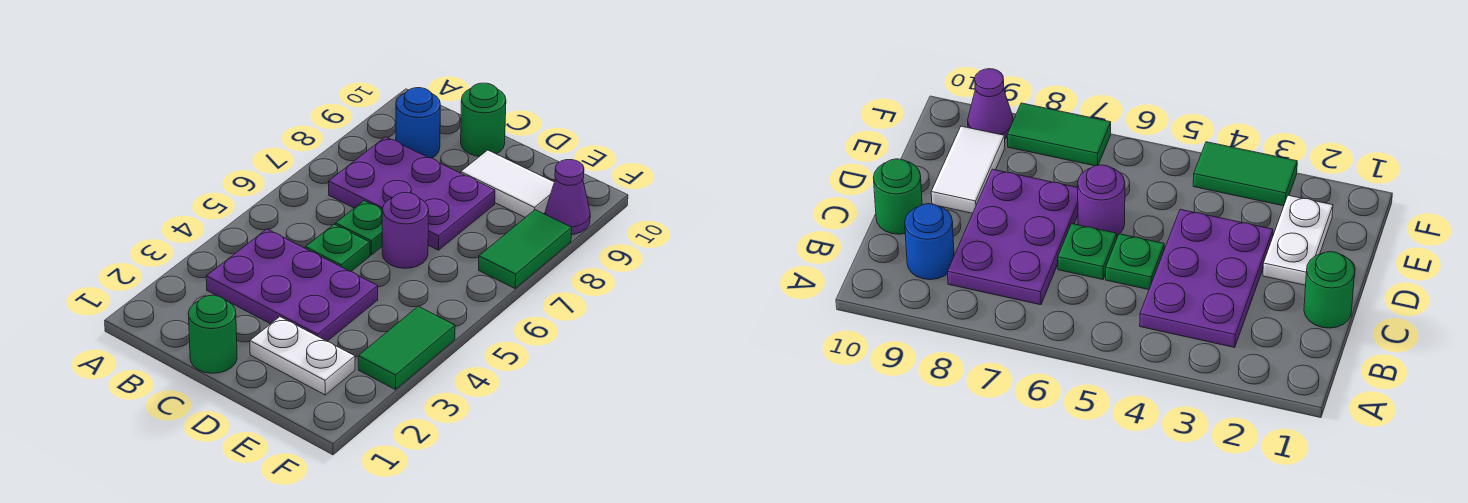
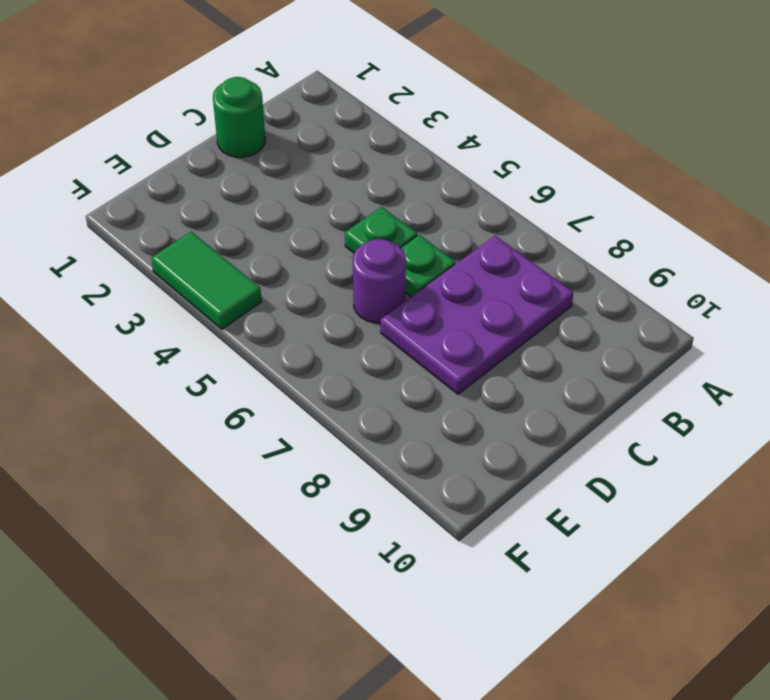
none -> purple 2x3 plate [206,229,378,341]
none -> blue 1x1 round brick [396,88,440,158]
none -> green 1x1 round brick [461,83,506,156]

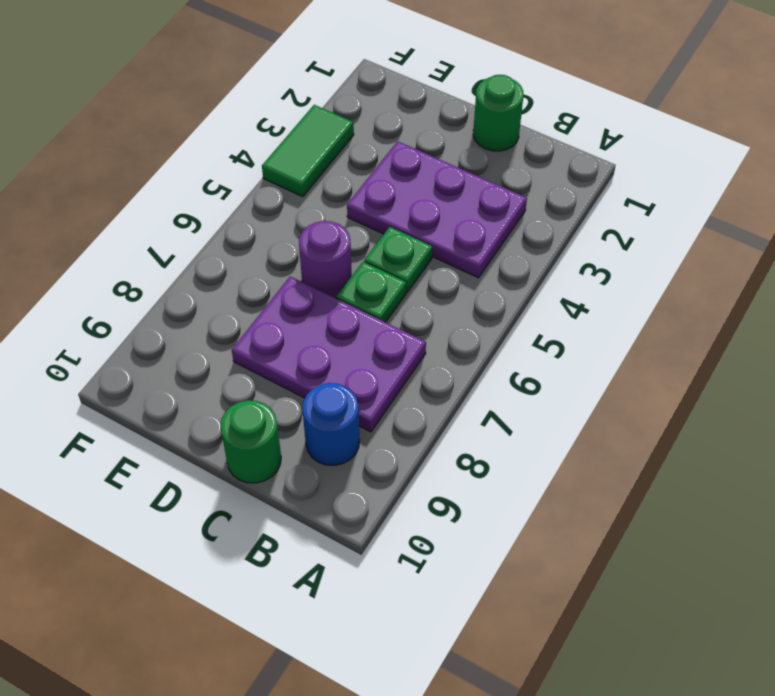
none -> white 1x2 plate [250,317,355,395]
none -> white 1x2 tile [461,150,554,217]
none -> green 1x2 tile [479,210,572,288]

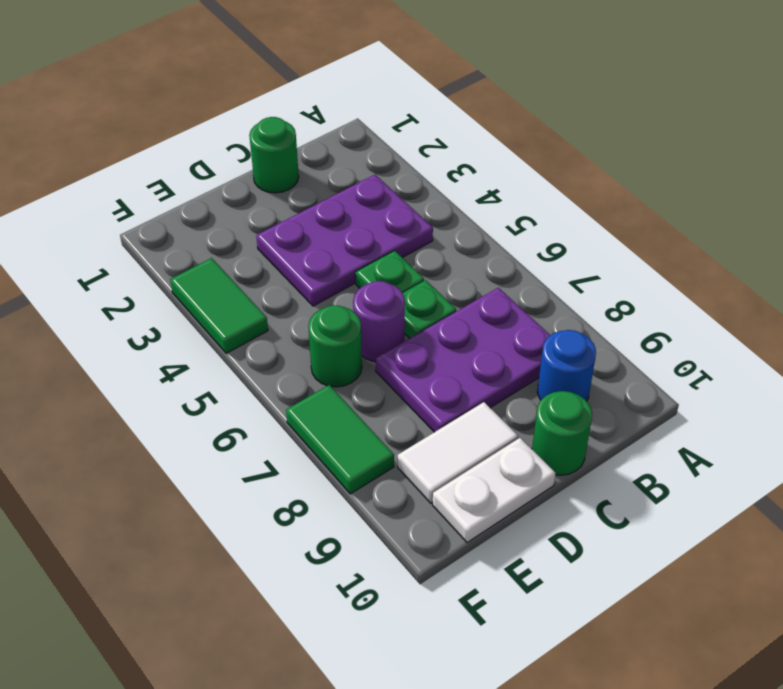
white 1x2 plate [433,438,556,543] -> white 1x2 plate moved to [250,317,355,395]
green 1x1 round brick [308,305,362,387] -> none
none -> purple 1x1 cone [545,160,590,234]

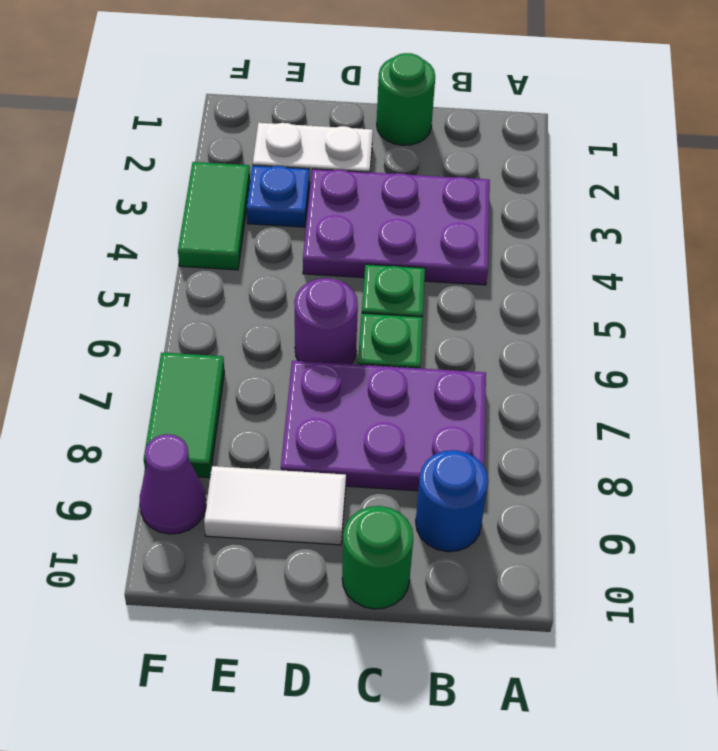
blue 1x1 plate [247,165,309,227] -> none

